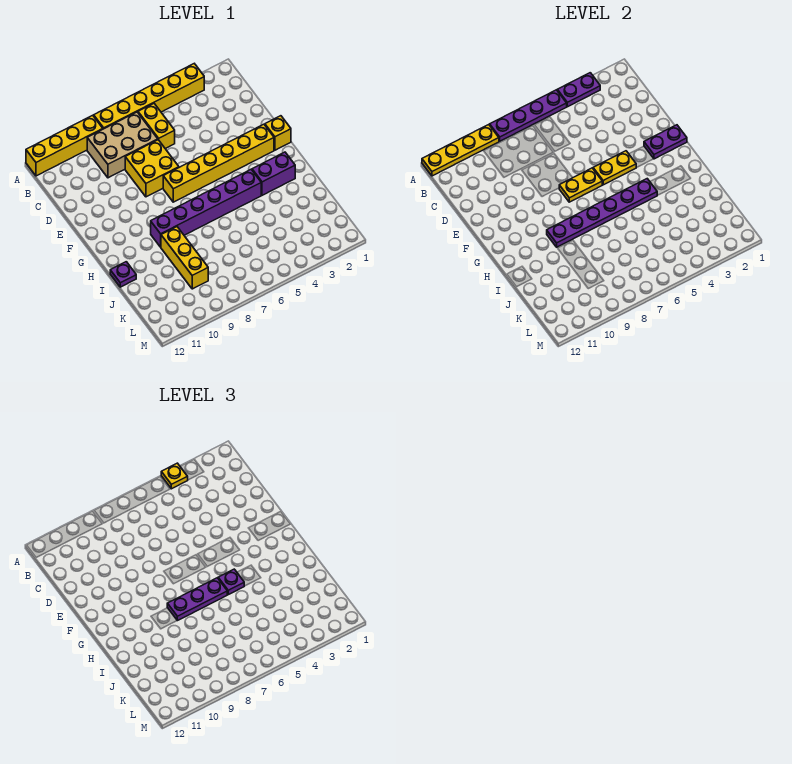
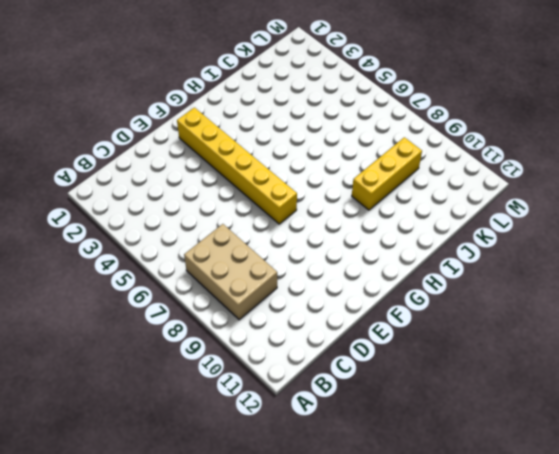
none -> yellow 1x6 brick [94,64,204,129]
none -> yellow 1x4 brick [26,115,103,176]
none -> yellow 1x2 brick [138,104,175,149]

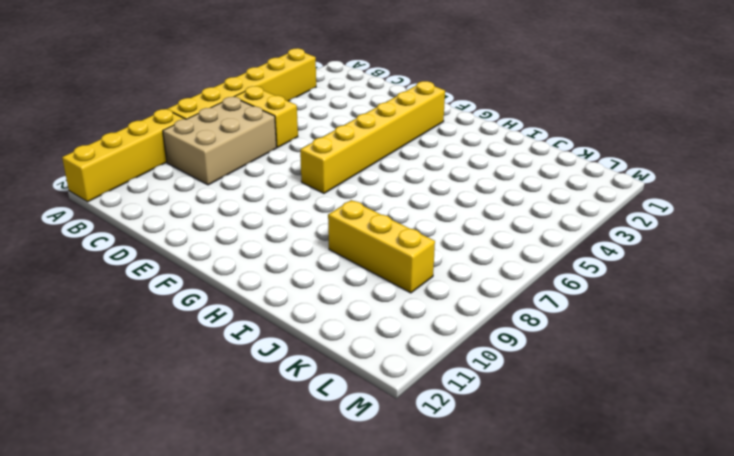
none -> yellow 2x2 brick [125,140,179,197]
none -> yellow 1x1 brick [265,116,291,150]
none -> purple 1x2 brick [252,152,295,195]

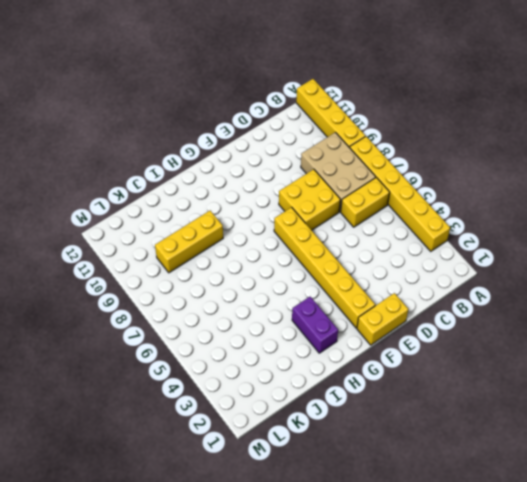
yellow 1x2 brick [357,293,408,345] -> yellow 1x1 brick [265,116,291,150]
none -> purple 1x6 brick [151,170,261,247]
none -> purple 1x1 plate [110,262,136,287]
none -> purple 1x2 plate [557,73,600,107]

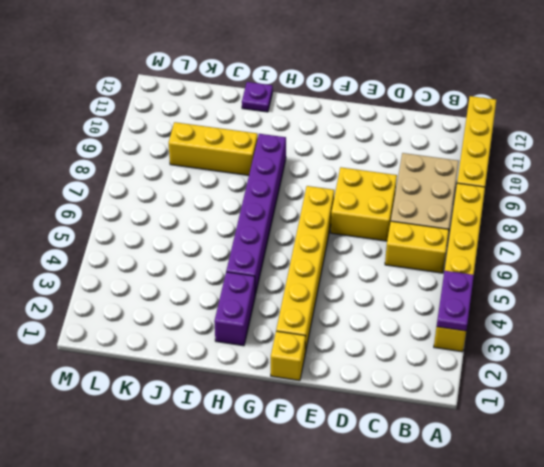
none -> purple 1x4 plate [490,90,567,141]
none -> yellow 1x4 plate [422,125,499,176]
none -> purple 1x2 plate [644,125,687,159]

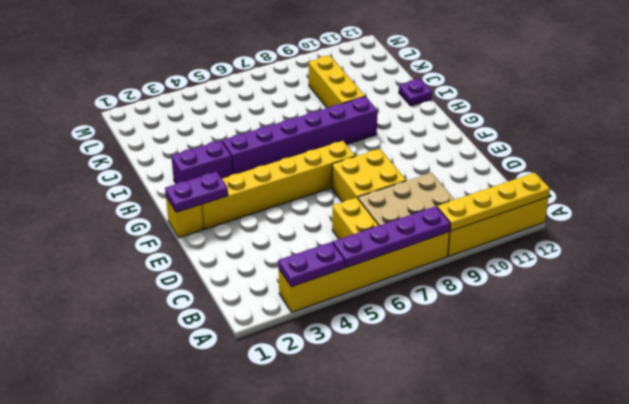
none -> yellow 1x2 plate [593,151,636,185]
none -> yellow 1x2 plate [559,168,602,202]
none -> purple 1x6 plate [547,179,657,247]

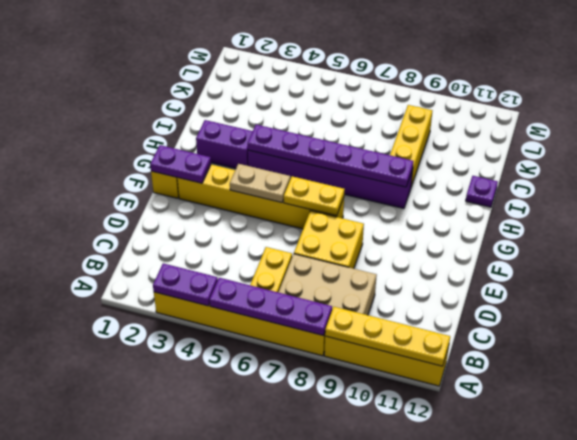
tan 1x2 plate [230,164,290,203] -> yellow 1x2 plate [593,151,636,185]
none -> yellow 1x1 plate [161,463,188,489]
none -> purple 1x1 plate [218,569,244,595]
none -> purple 1x3 plate [167,578,227,621]

